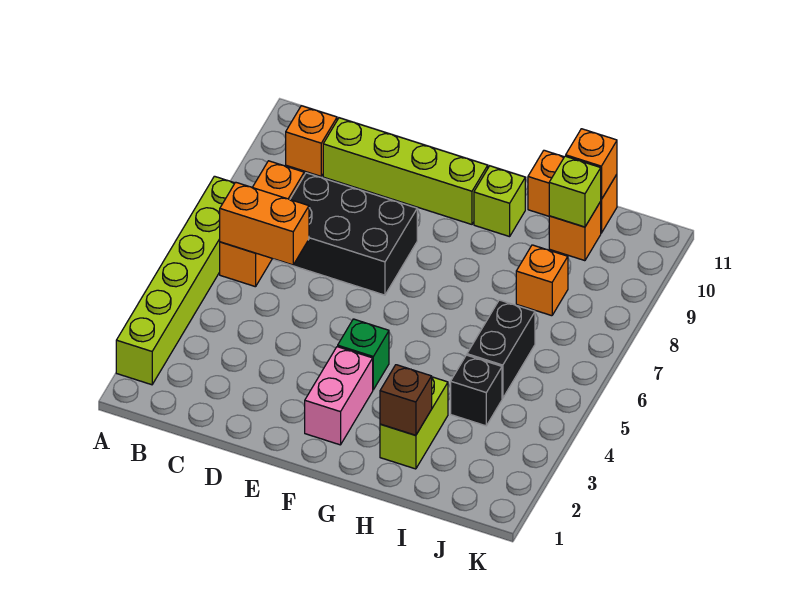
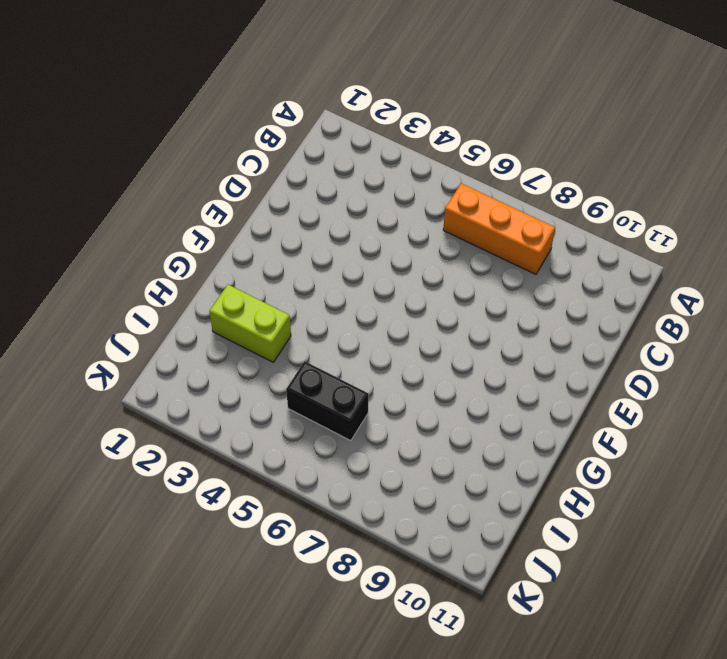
none -> lime 1x6 brick [116,176,235,385]
none -> orange 1x1 brick [286,106,337,176]
none -> black 2x3 brick [274,173,417,295]

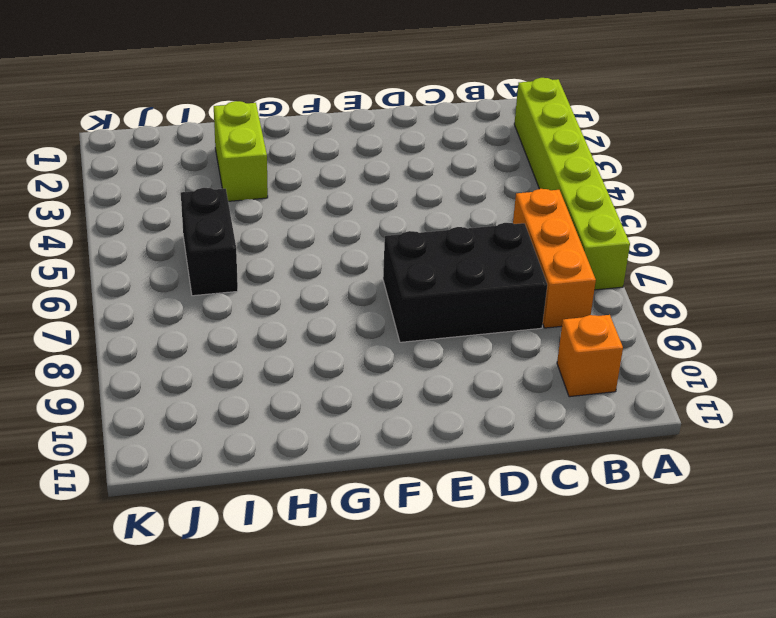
none -> lime 1x4 brick [323,118,488,224]
none -> pink 1x2 brick [305,347,373,445]
none -> green 1x1 brick [338,319,389,390]

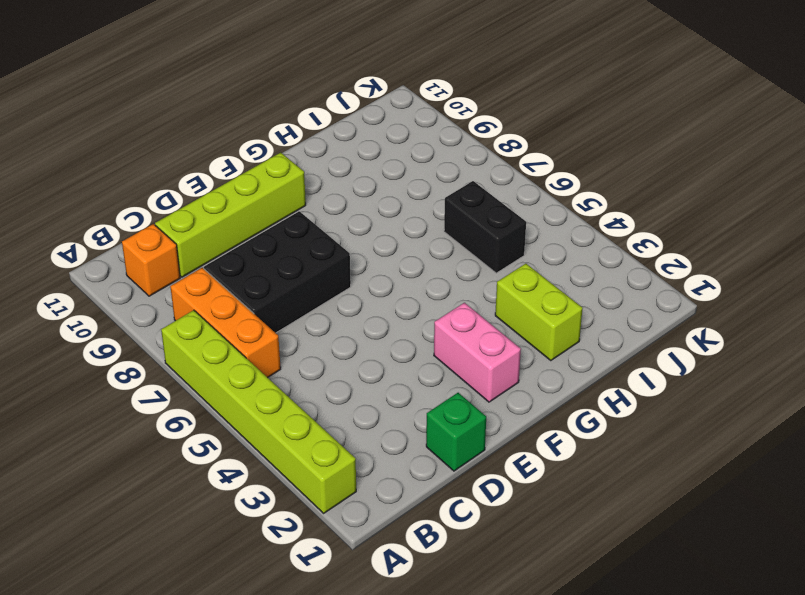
green 1x1 brick [426,393,486,471] -> green 1x1 brick moved to [338,319,389,390]
none -> lime 1x1 brick [474,166,525,237]
none -> orange 1x2 brick [528,150,617,233]
none -> black 1x1 brick [451,355,502,426]

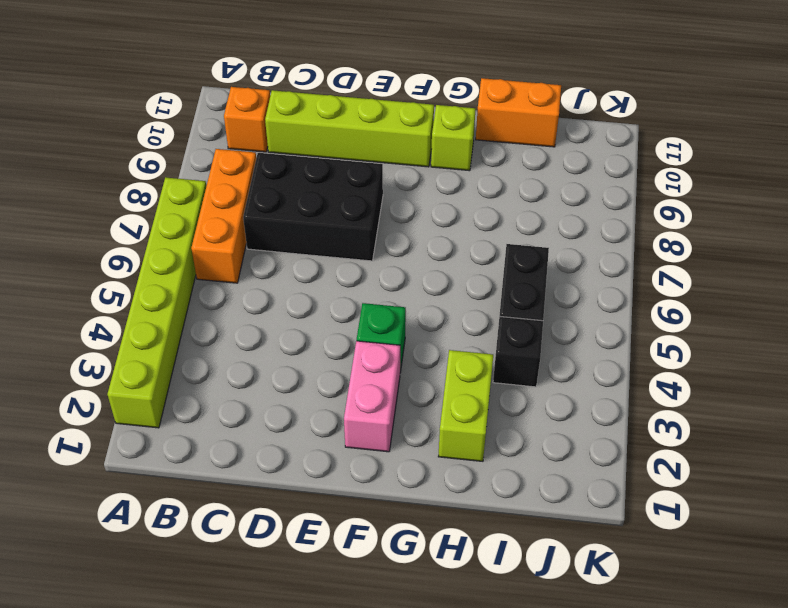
none -> orange 1x1 brick [516,245,568,316]
none -> orange 1x1 brick [549,202,601,261]
none -> orange 1x2 brick [220,182,309,265]

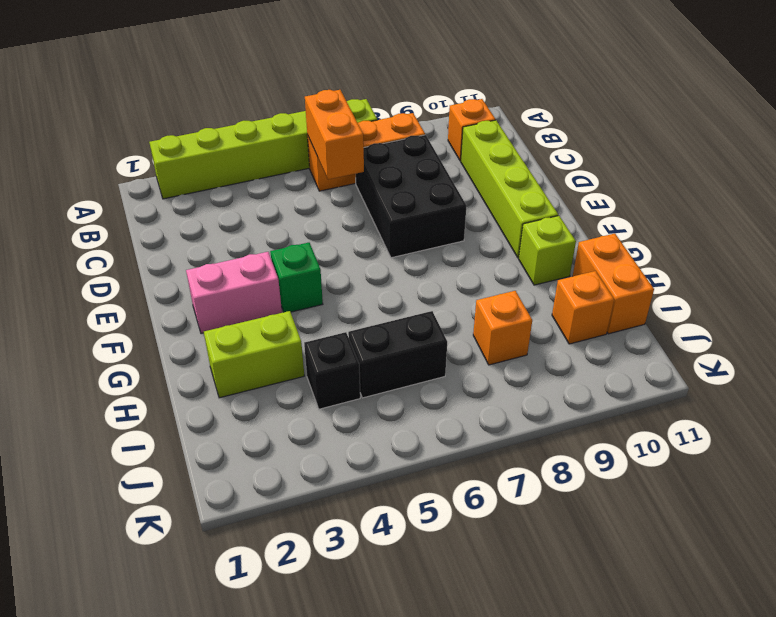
none -> brown 1x1 brick [380,365,432,435]
none -> lime 1x1 brick [549,156,601,227]
none -> orange 1x1 brick [566,129,617,200]

